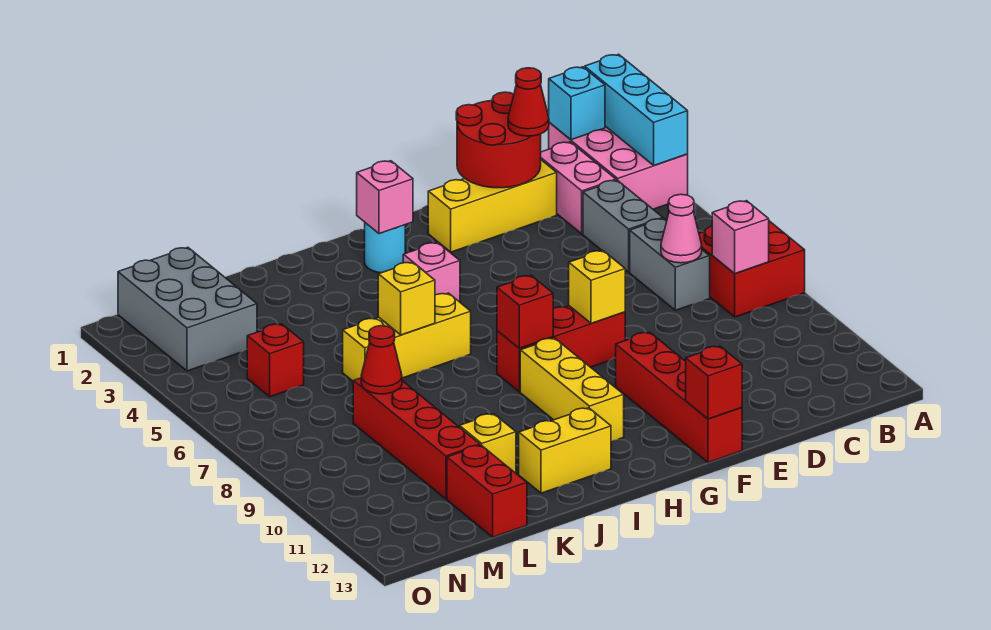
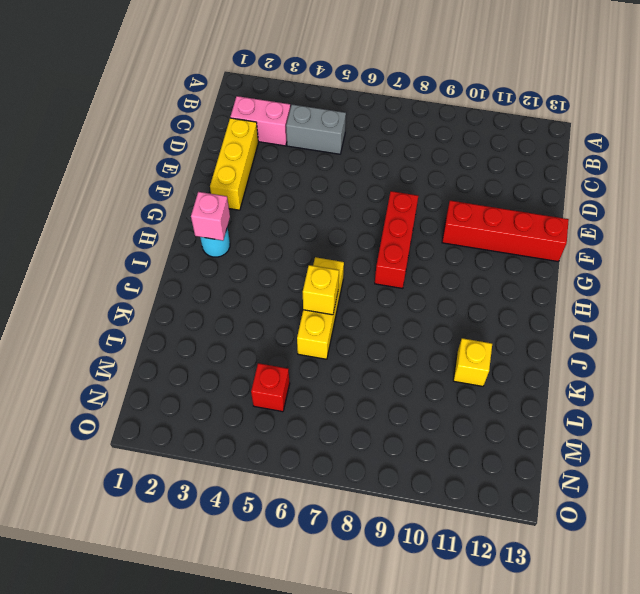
none -> pink 2x3 brick [549,122,688,209]
none -> red 2x2 brick [699,221,805,317]
none -> grey 1x2 brick [630,218,710,310]
none -> pink 1x1 brick [403,243,460,302]

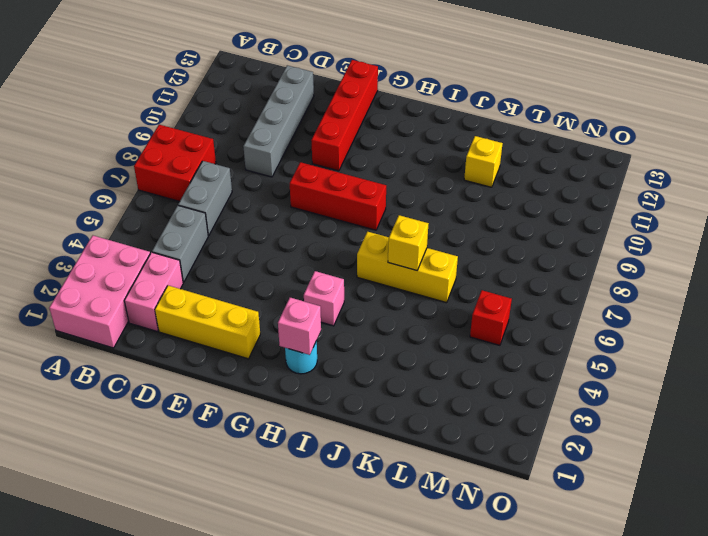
grey 1x4 brick [243,65,314,177] -> none
none -> yellow 1x3 brick [520,338,624,441]
none -> yellow 1x2 brick [519,408,611,493]
none -> red 1x4 brick [353,378,480,499]
none -> red 1x2 brick [447,445,527,537]

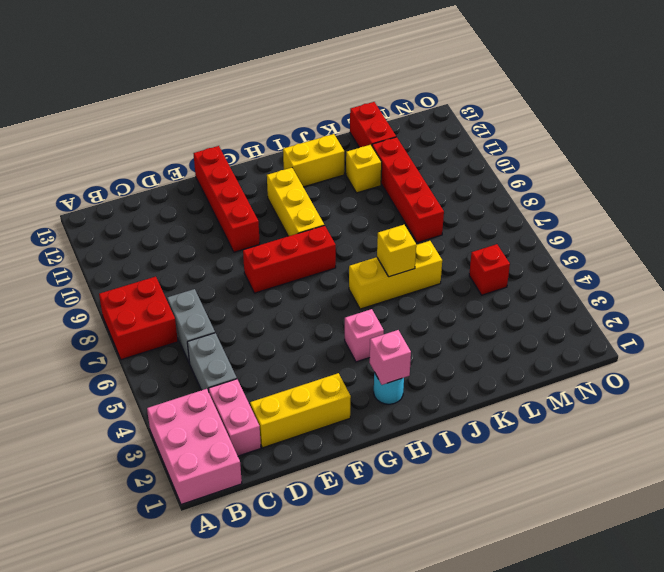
none -> grey 2x3 brick [118,247,257,371]
none -> cyan 1x3 brick [585,54,688,165]
none -> cyan 1x1 brick [549,67,605,140]
none -> pink 1x1 brick [712,201,769,274]

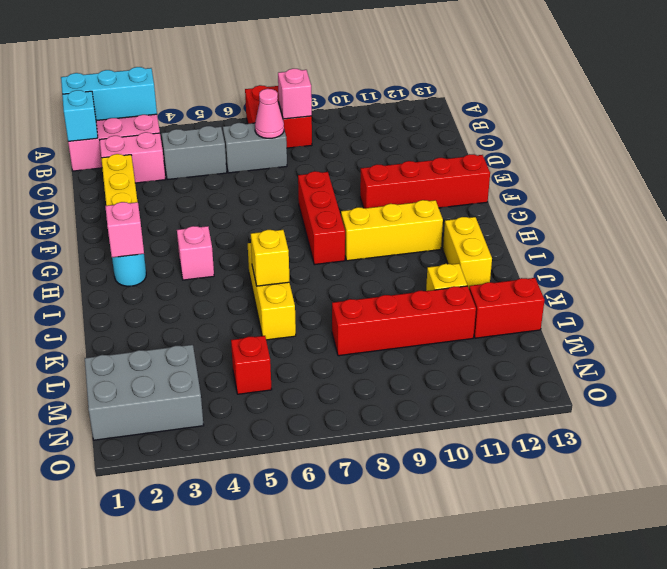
none -> red 2x2 round brick [456,92,541,188]
none -> yellow 1x1 brick [569,251,625,323]
none -> red 1x1 brick [686,346,742,419]
none -> red 1x1 brick [497,276,553,348]

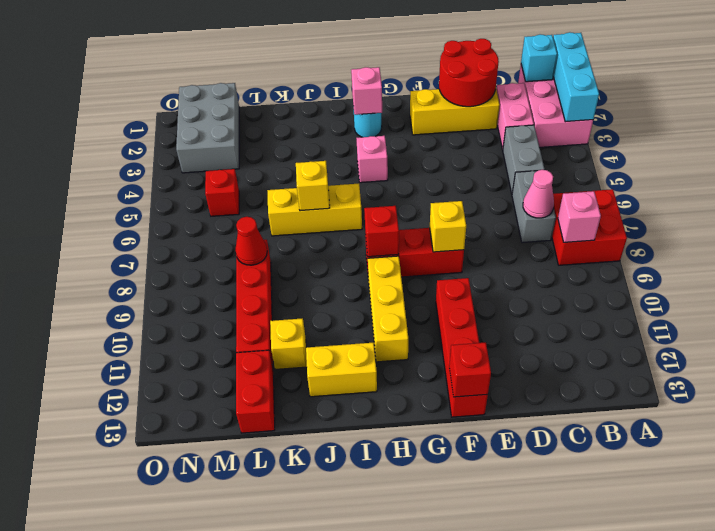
none -> red 1x1 cone [508,68,549,136]

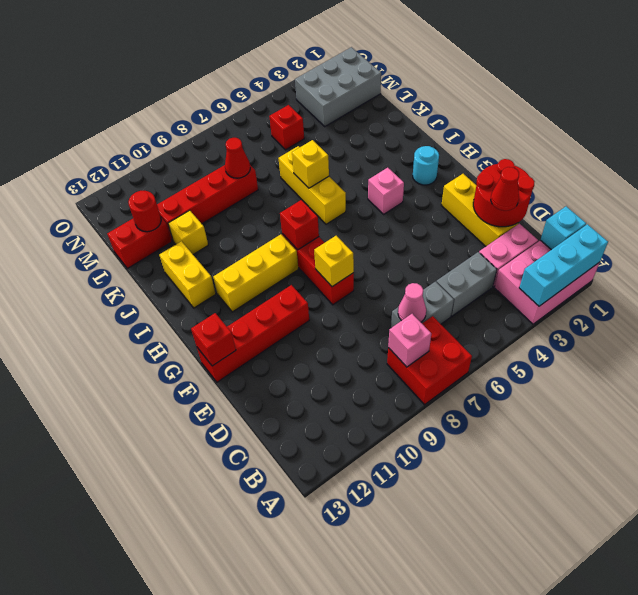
red 1x1 round brick [128,191,161,232] -> none
none -> pink 1x1 brick [357,161,413,234]

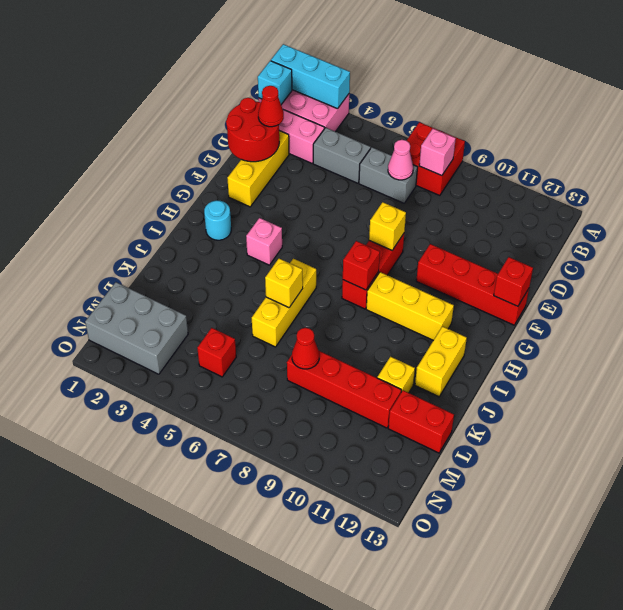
none -> pink 1x1 brick [357,161,413,234]

